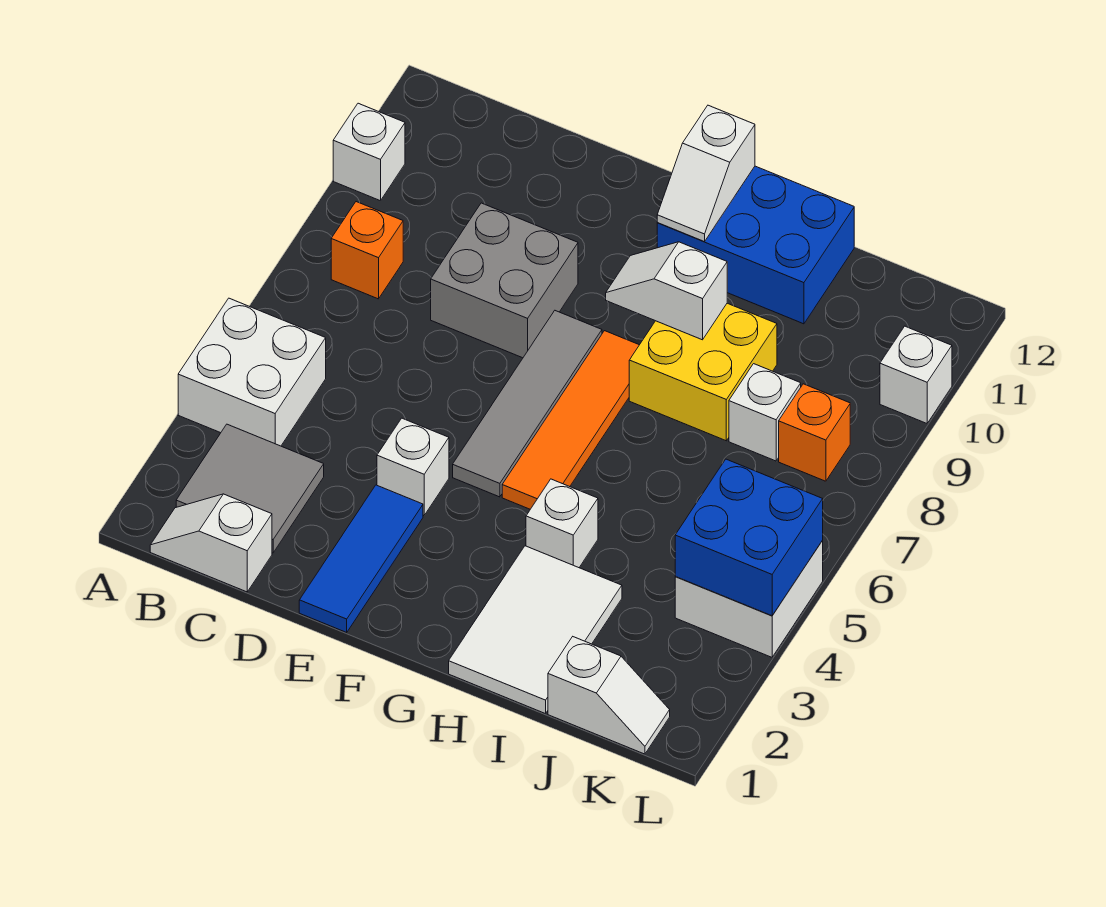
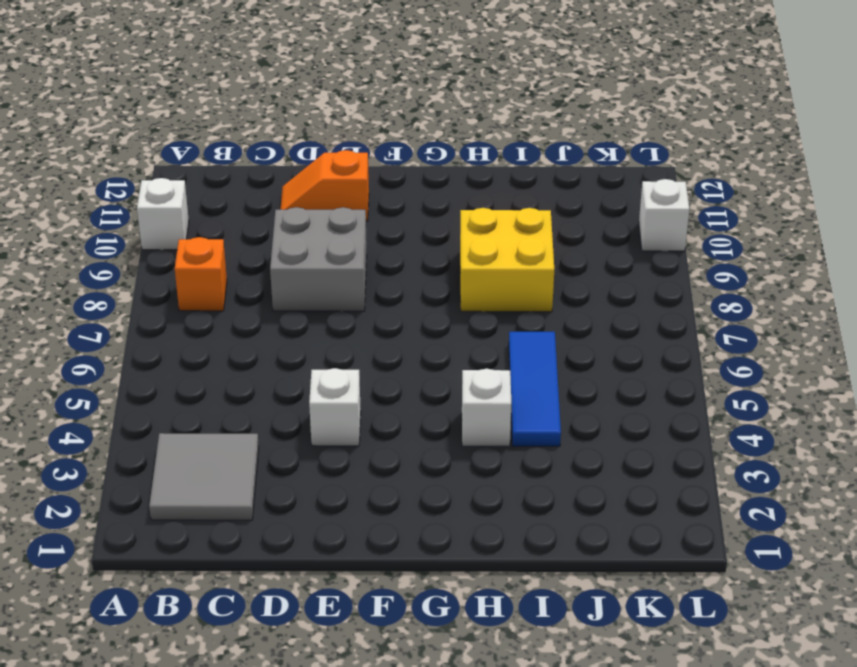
orange 1x2 slope [281,150,369,221] -> none
blue 1x3 tile [509,332,561,446] -> blue 1x3 tile moved to [299,485,423,632]
none -> white 2x2 brick [178,298,326,446]
none -> white 1x2 slope [150,494,272,592]
none -> grey 1x4 tile [453,311,602,497]

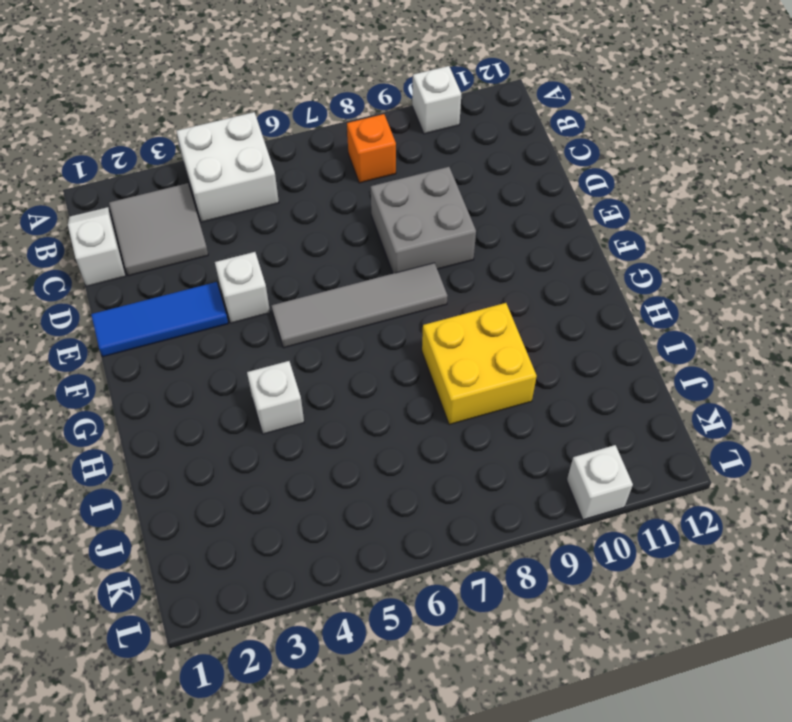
none -> orange 1x4 tile [502,331,639,509]
none -> blue 2x3 brick [657,166,854,324]
none -> white 2x3 tile [449,546,622,714]

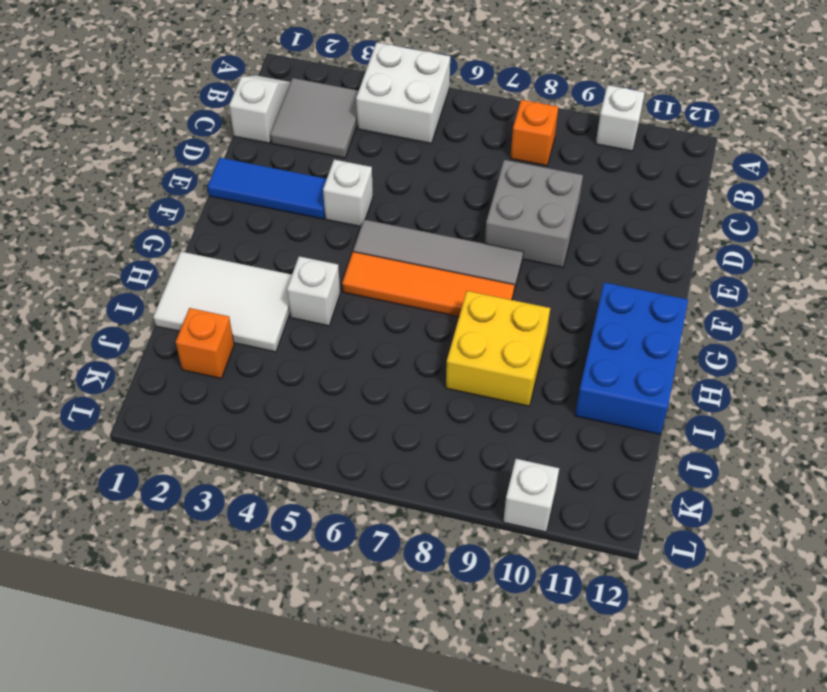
orange 1x1 brick [176,308,234,379] -> orange 1x1 brick moved to [779,384,850,481]
none -> white 1x2 slope [548,637,670,754]
none -> white 1x1 brick [729,364,801,461]
none -> white 2x2 brick [675,541,823,657]

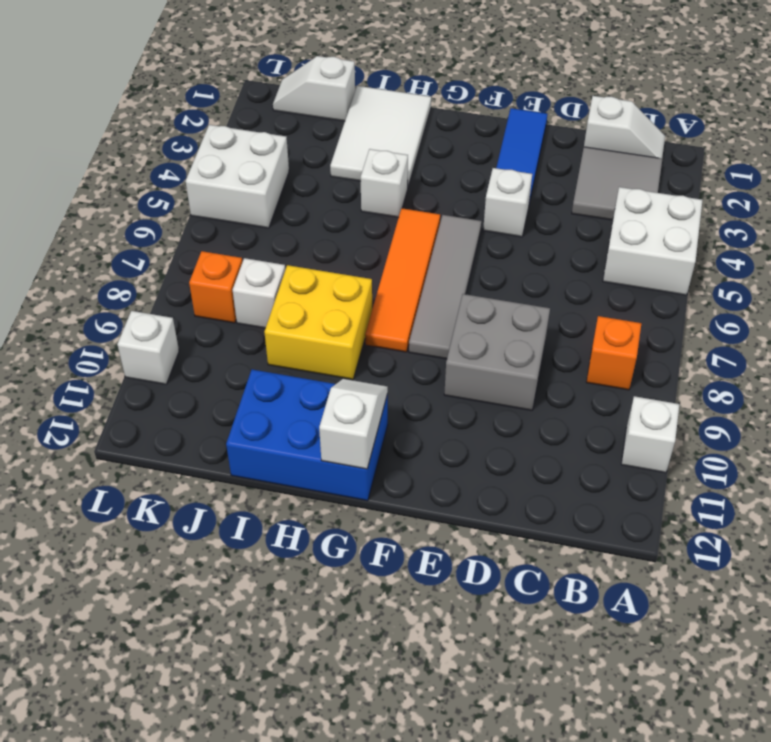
none -> white 1x2 slope [606,242,727,340]
none -> blue 2x2 brick [675,459,823,616]

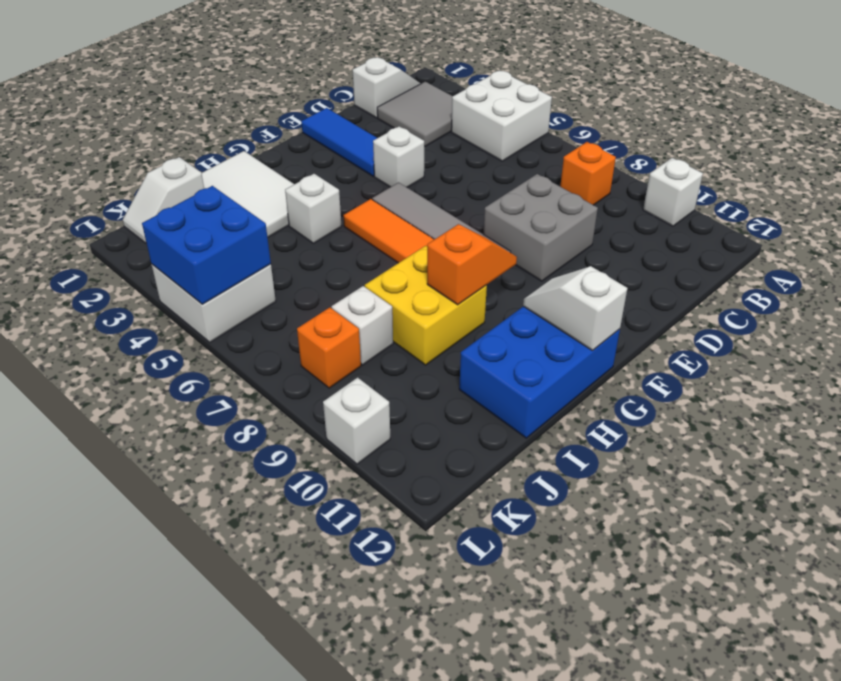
orange 1x2 slope [427,224,517,305] -> white 1x2 slope [606,242,727,340]

